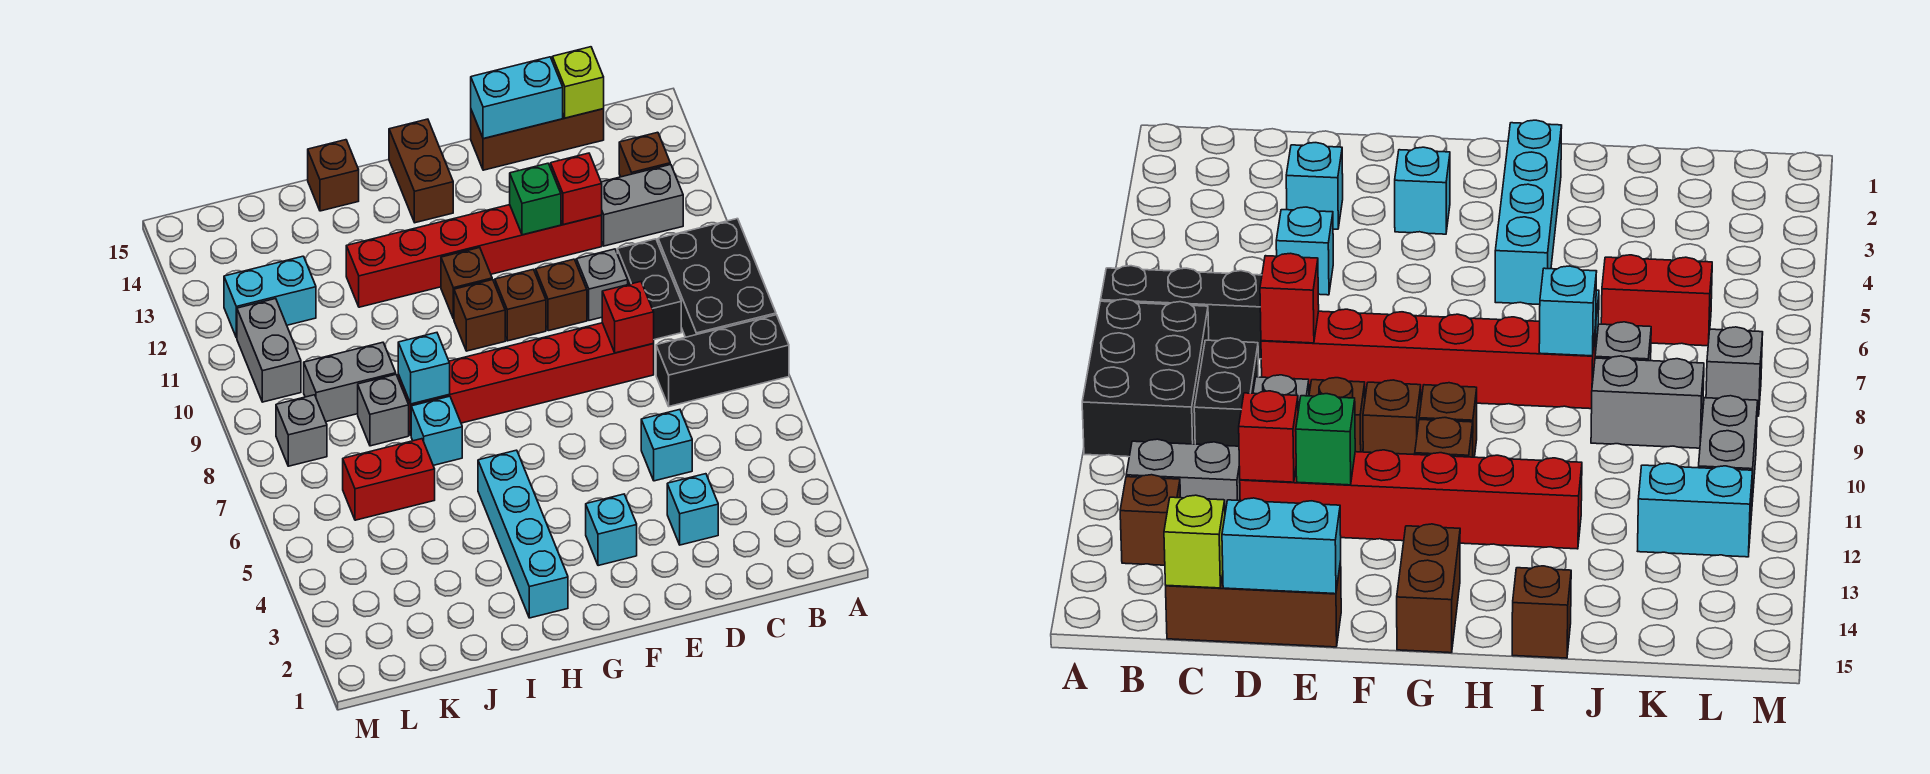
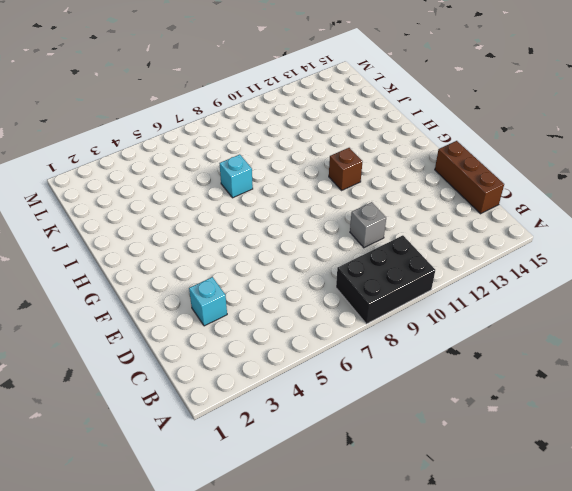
none -> black 1x3 brick [656,315,789,406]
none -> grey 1x2 brick [601,164,683,246]
none -> brown 1x1 brick [619,132,670,177]
none -> black 1x2 brick [617,239,681,340]

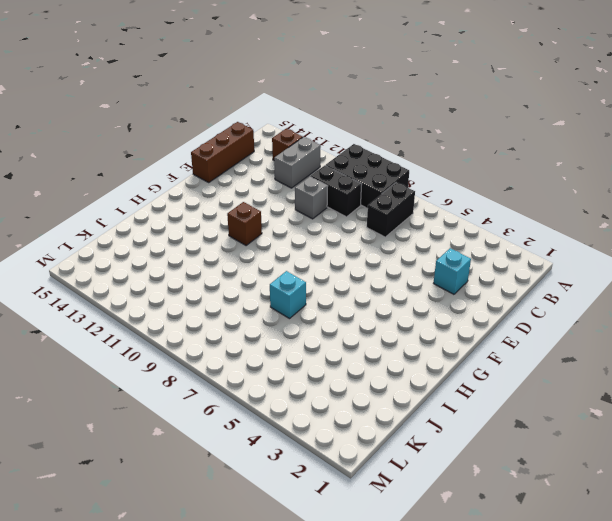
black 1x2 brick [367,182,415,237] -> black 1x3 brick [656,315,789,406]
none -> cyan 1x1 brick [641,410,692,481]
none -> red 1x6 brick [398,323,654,435]
none -> red 1x6 brick [346,205,602,307]
none -> brown 1x1 brick [536,259,587,331]

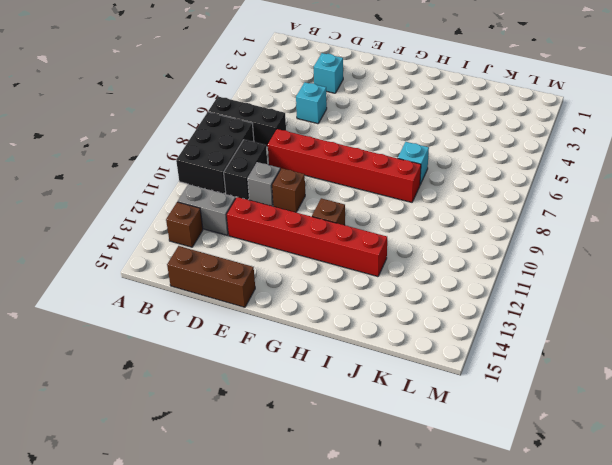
none -> cyan 1x1 brick [586,494,637,566]
none -> brown 1x1 brick [495,269,546,341]
none -> brown 1x1 brick [454,280,505,351]
none -> brown 1x2 brick [389,119,453,223]

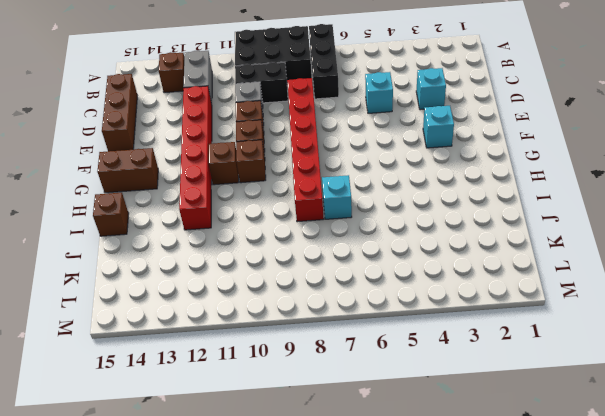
none -> cyan 1x4 brick [478,450,568,618]
none -> red 1x2 brick [343,439,435,520]
none -> grey 1x1 brick [358,375,409,446]
none -> grey 1x2 brick [304,342,396,422]

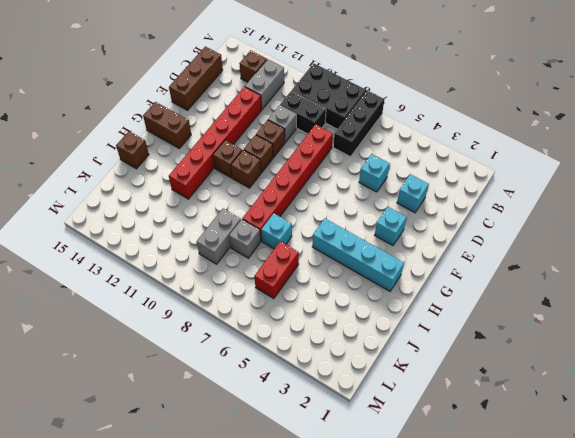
none -> cyan 1x2 brick [224,256,316,338]
none -> grey 1x1 brick [276,395,327,466]
none -> grey 1x2 brick [237,299,301,402]
none -> lime 1x1 brick [552,47,604,118]

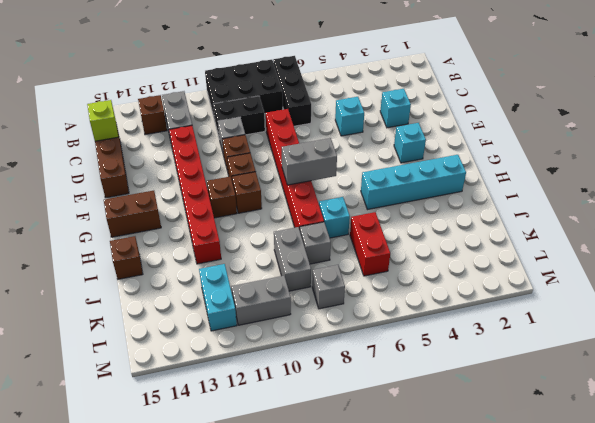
grey 1x2 brick [282,138,337,185] -> none
none -> red 1x1 brick [602,282,654,353]
none -> red 1x1 brick [551,153,602,225]
none -> cyan 1x2 brick [471,57,563,139]
none -> green 1x1 brick [510,163,561,235]

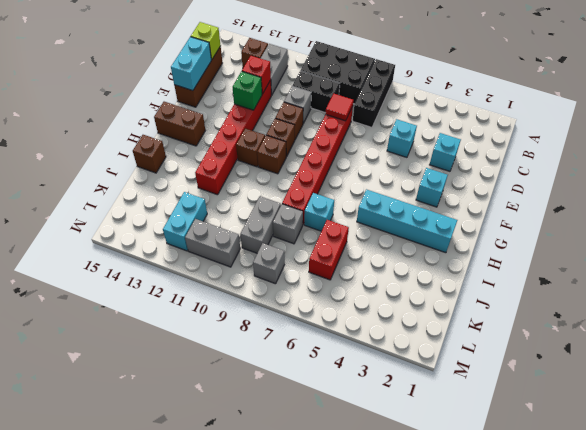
red 1x1 tile [326,94,353,121] -> red 1x1 brick [602,282,654,353]
none -> cyan 1x1 brick [398,333,450,404]

